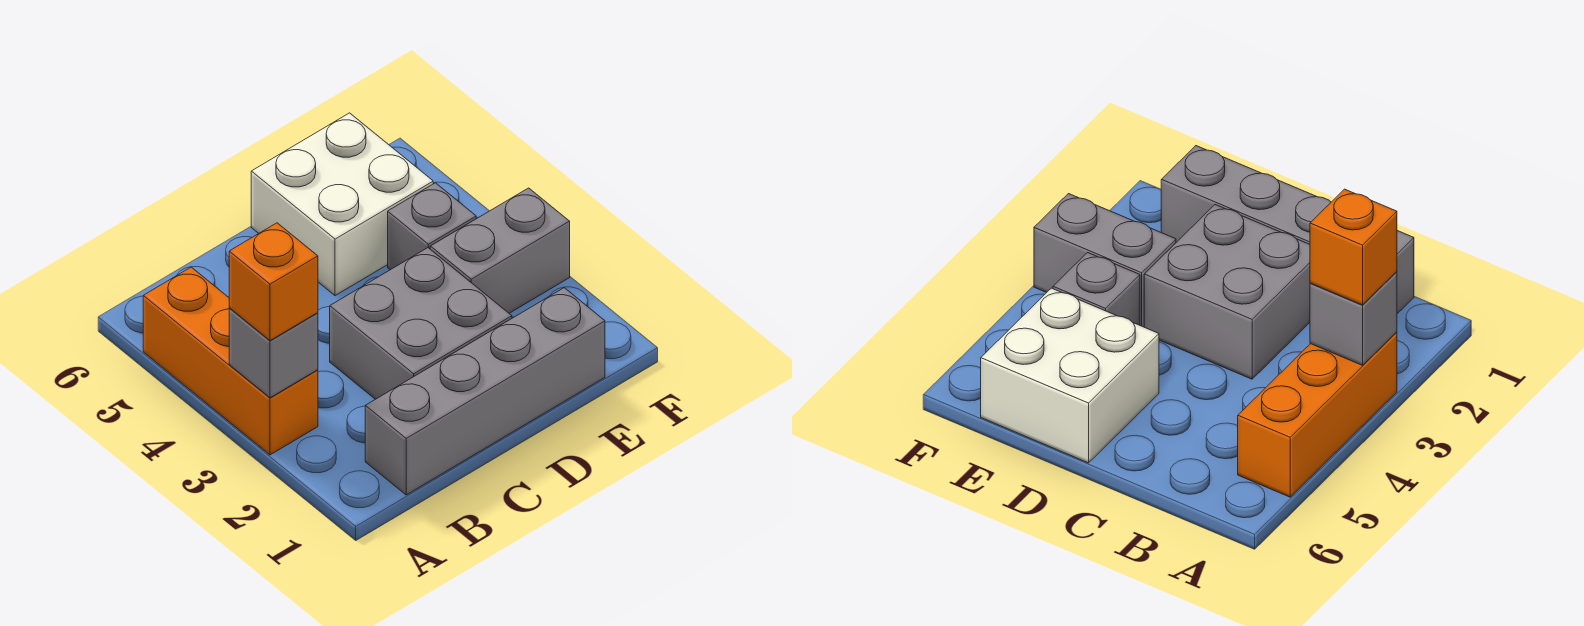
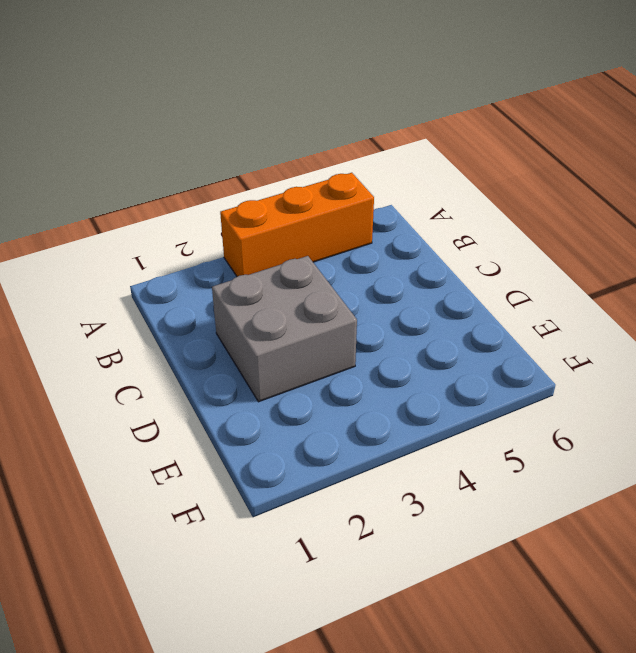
none -> grey 1x4 brick [365,288,605,495]
none -> white 2x2 brick [251,113,433,296]

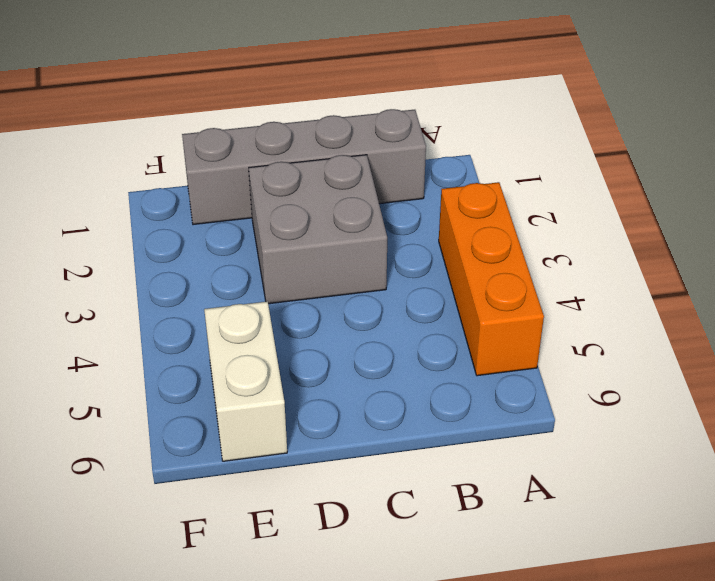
white 1x2 brick [204,301,287,461] -> white 2x2 brick [251,113,433,296]
none -> grey 1x2 brick [430,188,570,313]
none -> grey 1x1 brick [388,183,476,270]

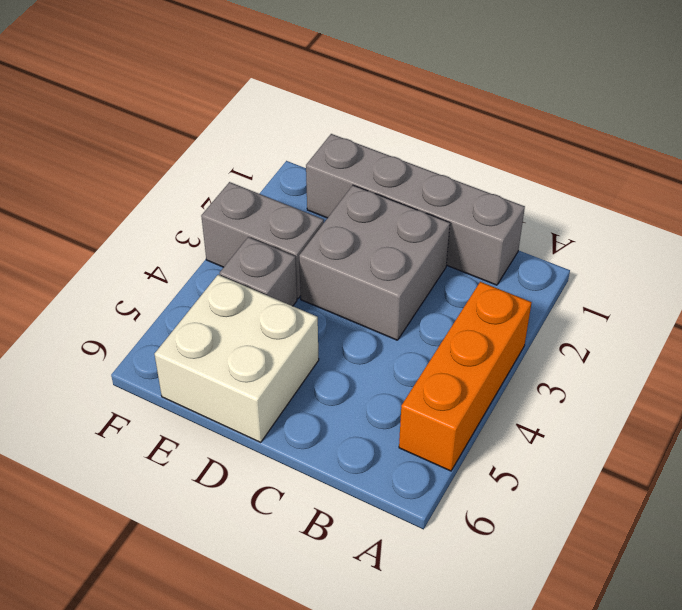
none -> grey 1x1 brick [229,308,318,398]
none -> orange 1x1 brick [229,223,318,341]

